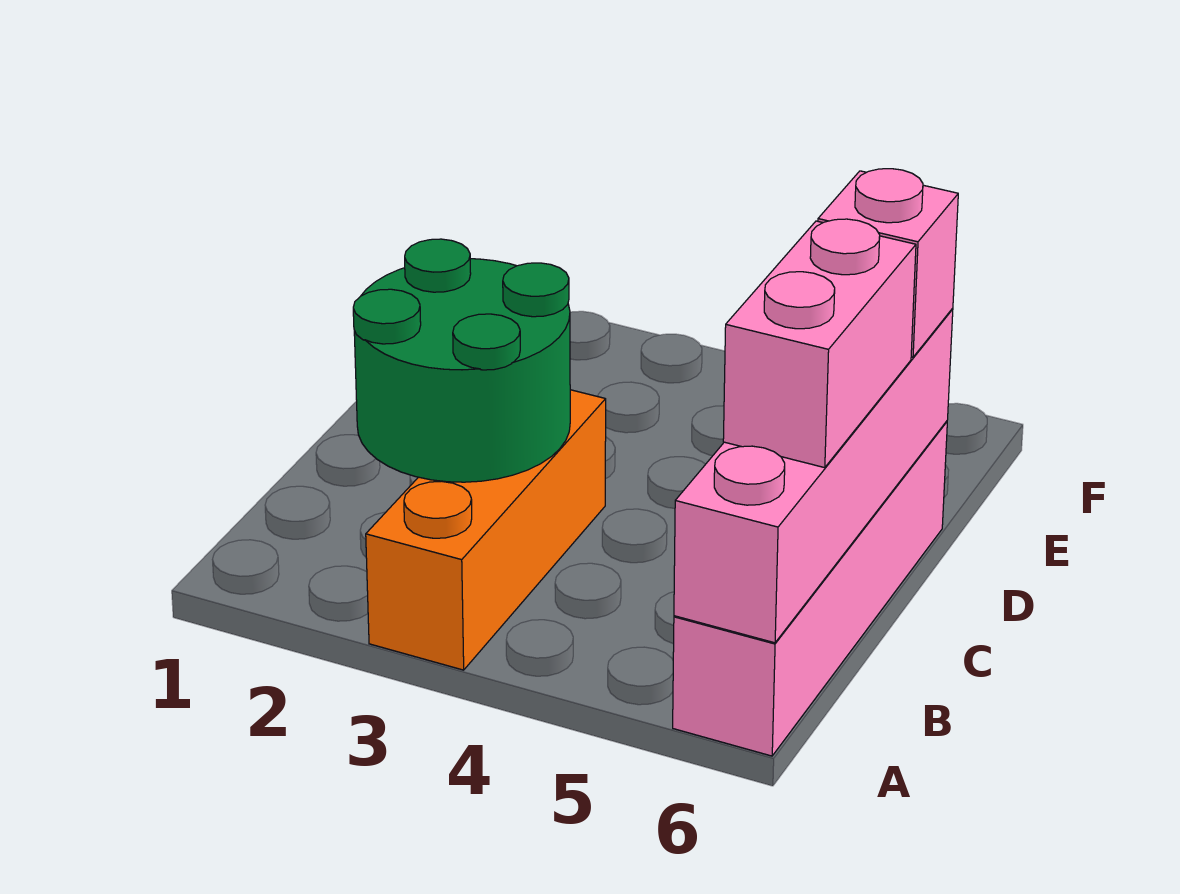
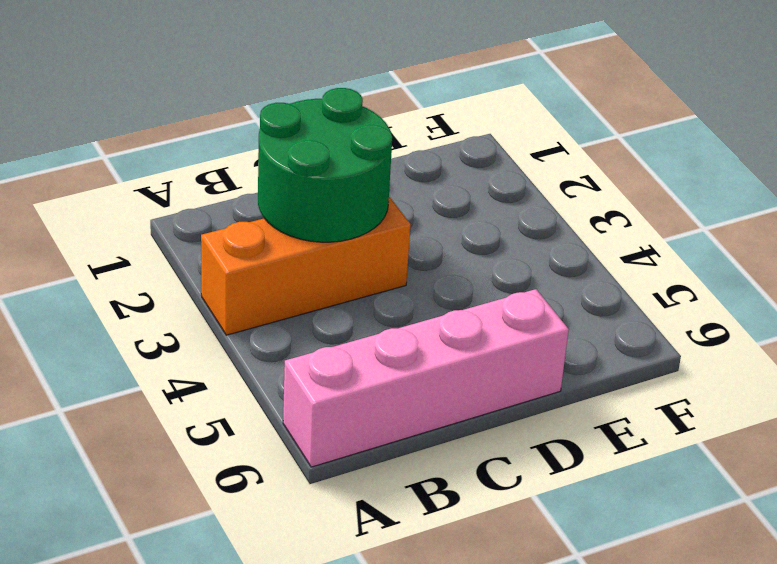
none -> pink 1x4 brick [674,309,953,643]
none -> pink 1x2 brick [723,219,916,468]

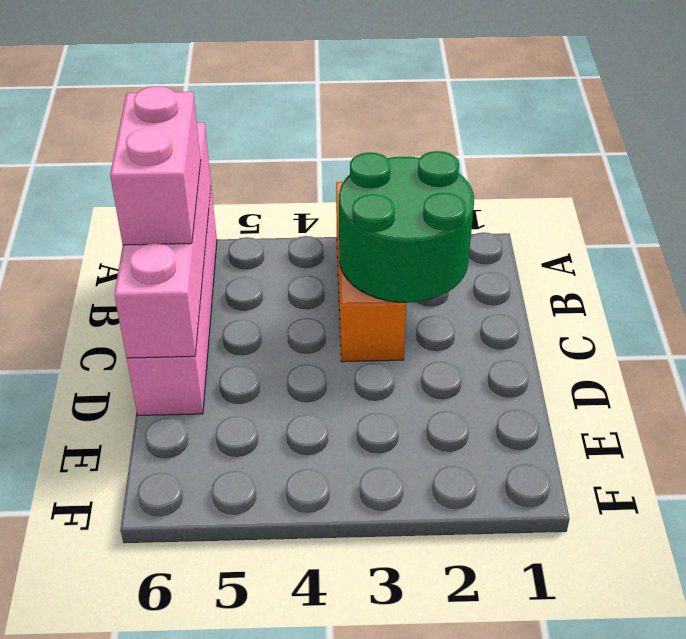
none -> pink 1x1 brick [818,169,958,357]

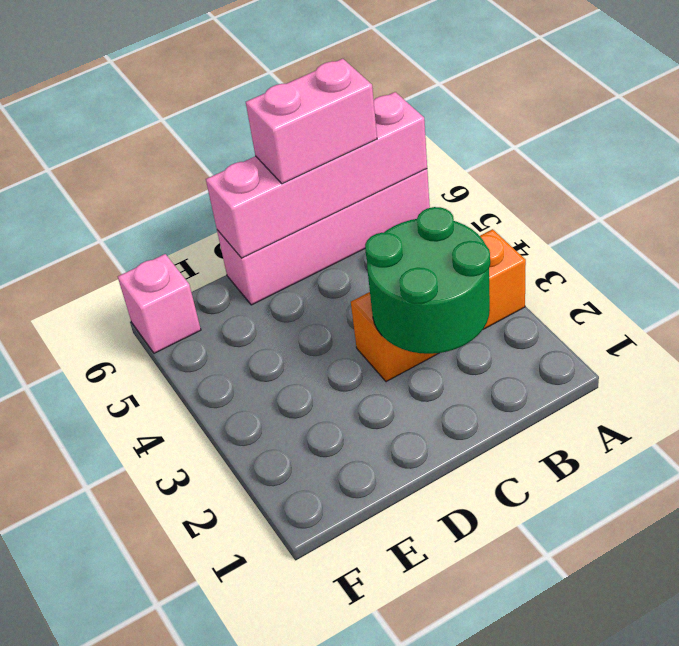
pink 1x1 brick [118,254,201,353] -> pink 1x1 brick moved to [818,169,958,357]

